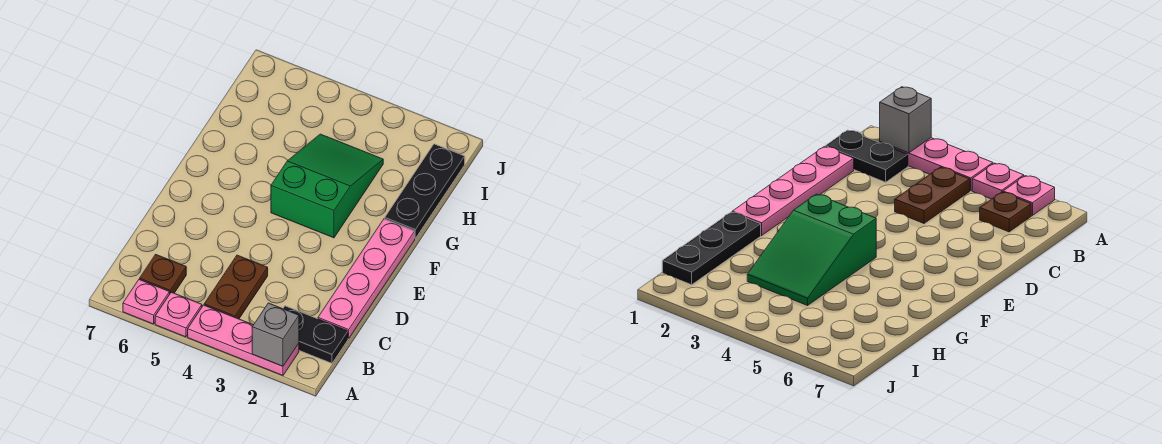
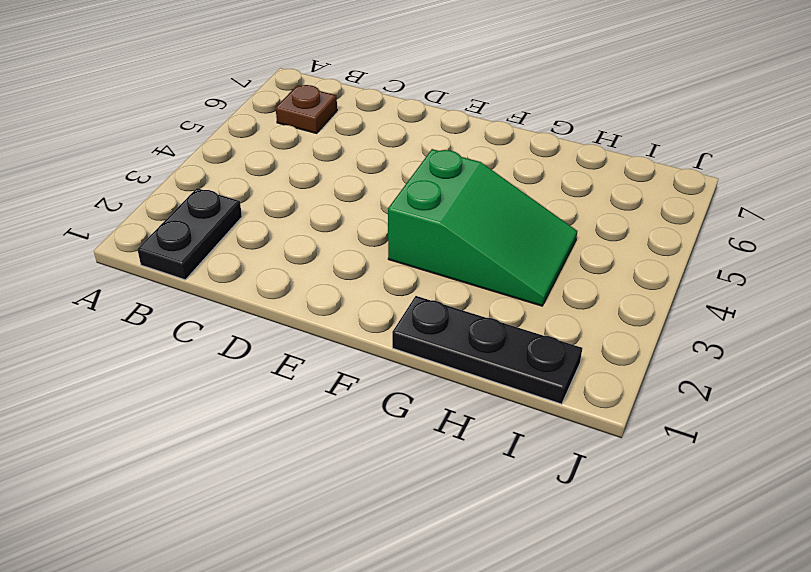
none -> pink 1x3 plate [188,305,299,375]
none -> pink 1x1 plate [155,292,202,337]

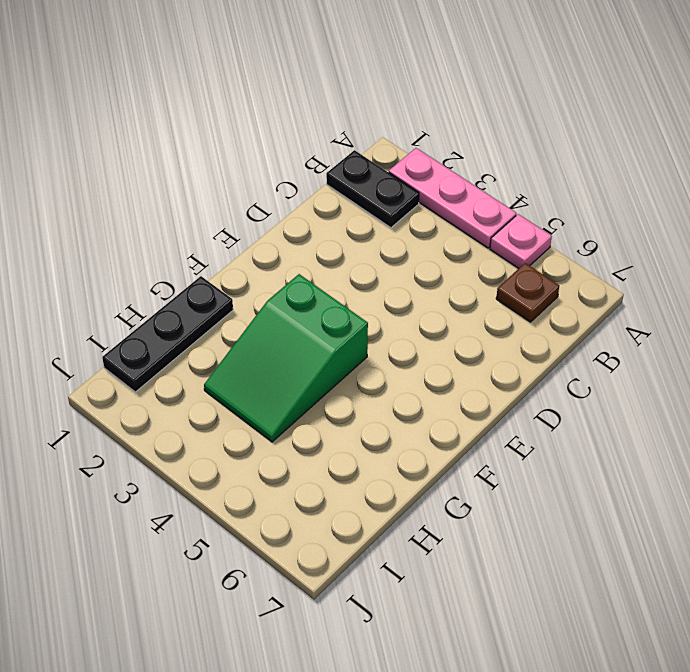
none -> pink 1x1 plate [123,279,170,324]
none -> brown 1x2 plate [204,255,268,319]

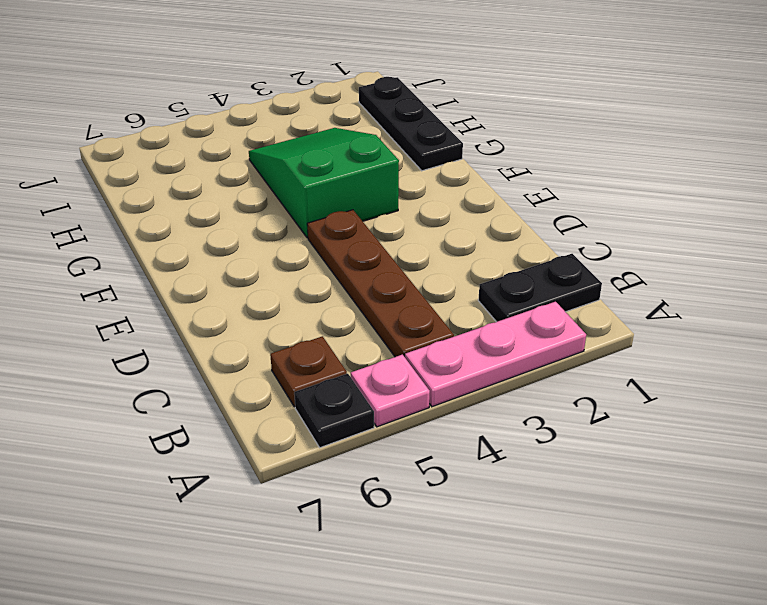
black 1x1 plate [294,374,374,448] -> pink 1x1 plate [123,279,170,324]
brown 1x4 plate [307,210,454,357] -> brown 1x2 plate [204,255,268,319]
none -> pink 1x4 plate [318,219,415,338]
none -> grey 1x1 brick [252,303,299,366]

